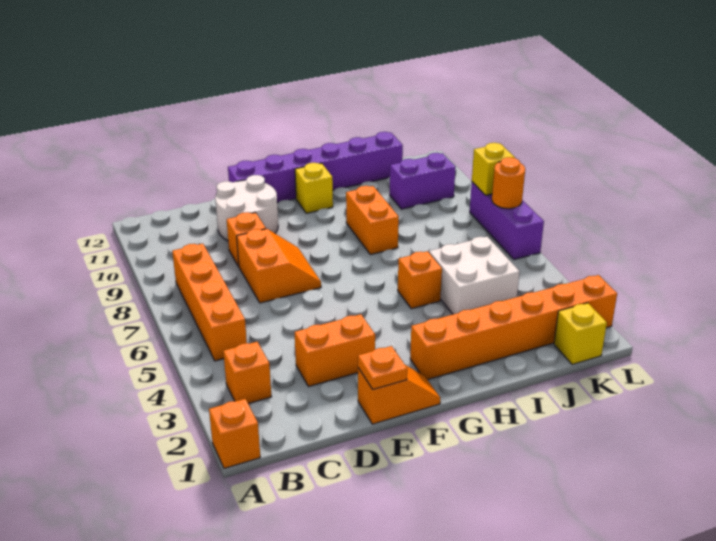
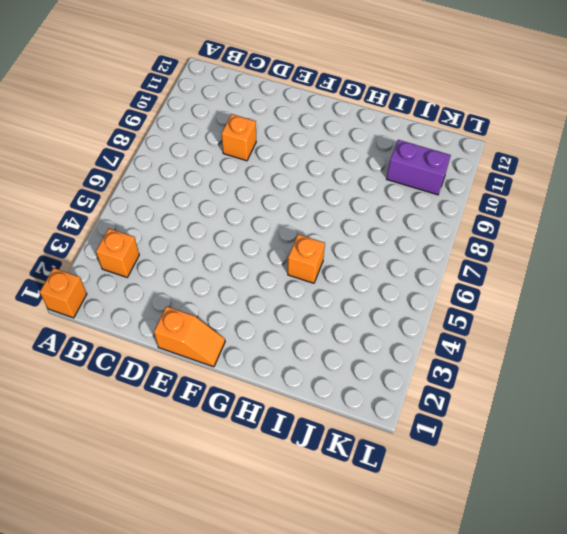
none -> orange 1x4 brick [172,244,247,361]
none -> orange 1x2 brick [295,314,375,387]
none -> orange 2x2 slope [237,229,321,303]

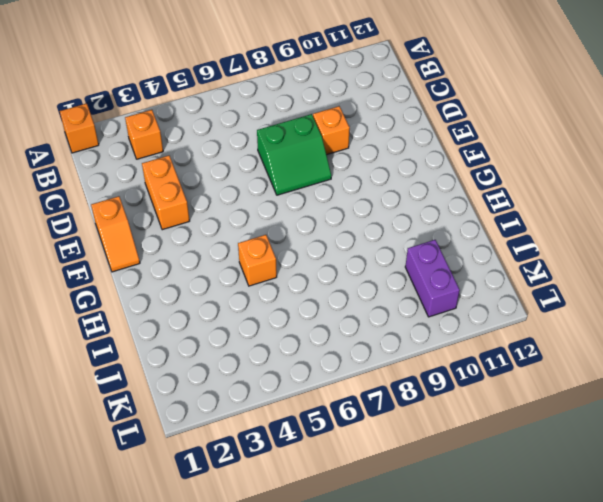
green 2x2 slope [257,114,331,195] -> orange 2x2 slope [237,229,321,303]
none -> orange 1x4 brick [172,244,247,361]
none -> white 2x2 round brick [215,175,278,241]
none -> purple 1x6 brick [228,132,403,203]

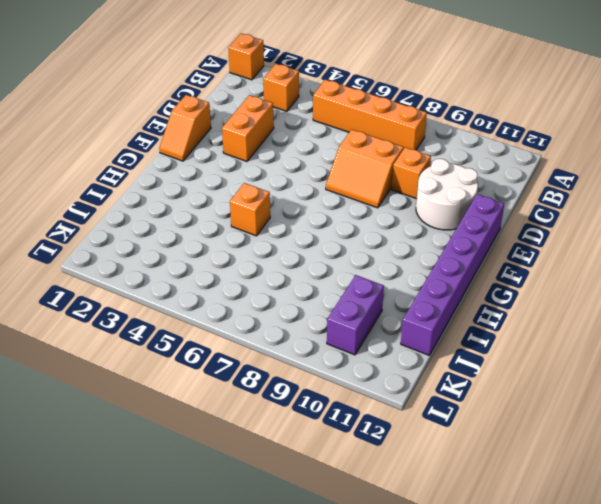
none -> orange 1x6 brick [410,275,617,380]
none -> yellow 1x1 brick [295,163,333,213]
none -> orange 1x2 brick [346,186,399,255]

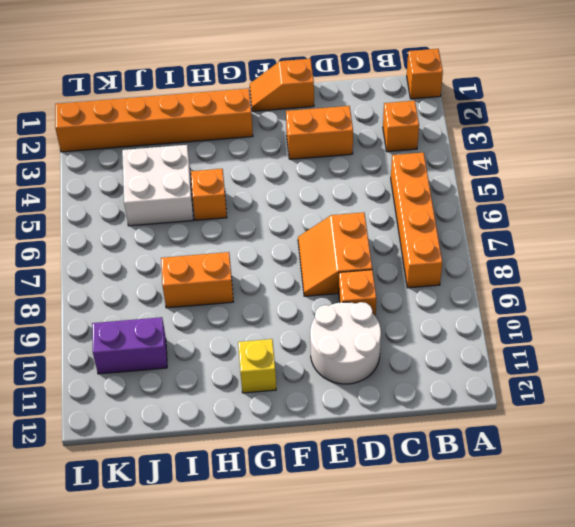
orange 1x2 brick [161,252,233,308] -> orange 1x2 brick turned to [346,186,399,255]
none -> purple 1x6 brick [228,132,403,203]
none -> yellow 1x1 brick [554,303,607,365]
none -> purple 1x3 brick [470,182,544,260]

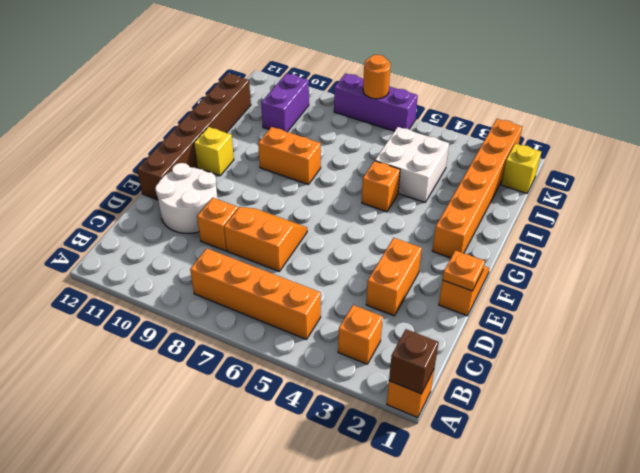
brown 1x1 brick [389,329,439,394] -> none
brown 1x6 brick [137,73,251,200] -> purple 1x6 brick [228,132,403,203]
none -> yellow 1x1 brick [472,143,515,195]

